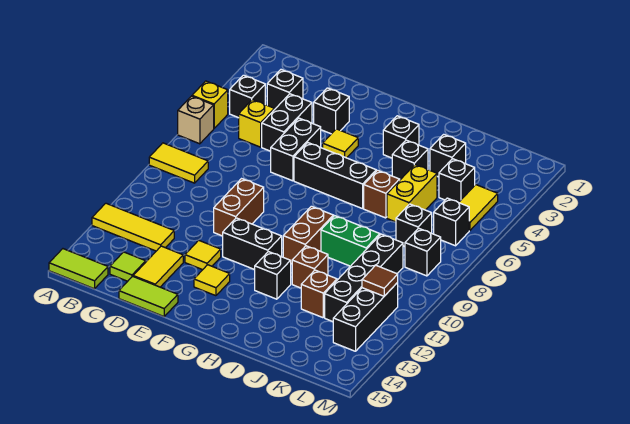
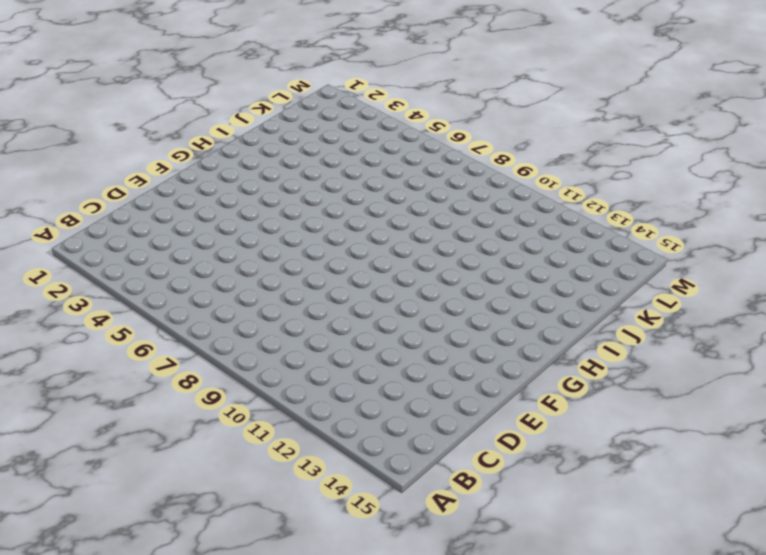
none -> yellow 1x1 brick [192,81,228,128]
none -> tan 1x1 brick [178,96,214,144]
none -> yellow 1x2 tile [149,143,208,183]
none -> yellow 1x3 tile [92,203,174,251]

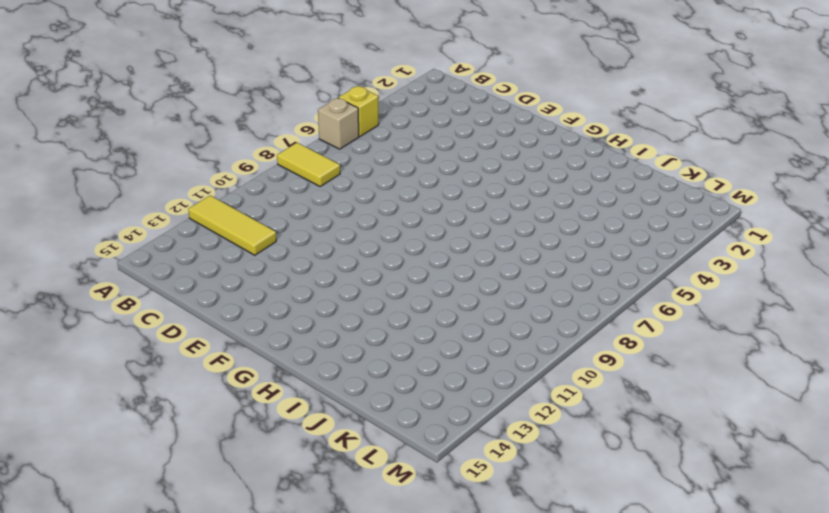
none -> lime 1x2 tile [49,249,108,289]
none -> black 1x1 brick [230,75,265,118]
none -> black 1x1 brick [267,70,303,110]
none -> yellow 1x1 brick [239,100,274,147]

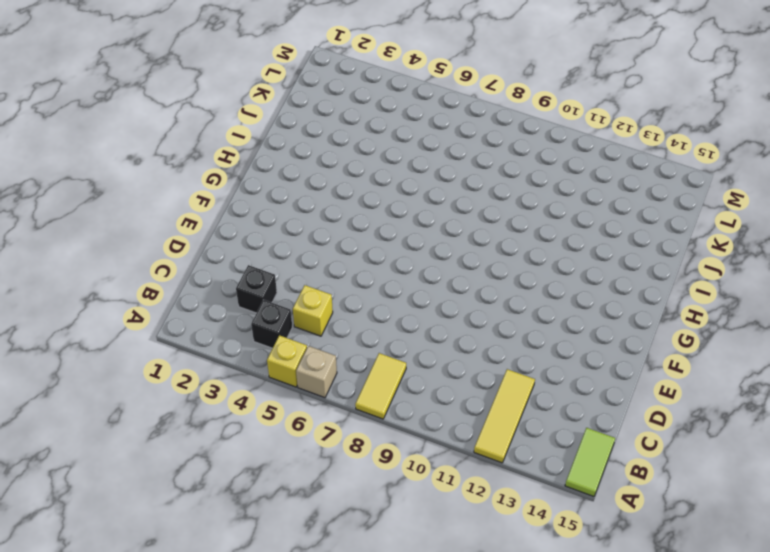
none -> lime 1x1 tile [110,252,146,281]
none -> black 1x2 brick [262,94,312,151]
none -> yellow 1x2 tile [133,246,183,287]
none -> lime 1x2 tile [119,276,178,316]

